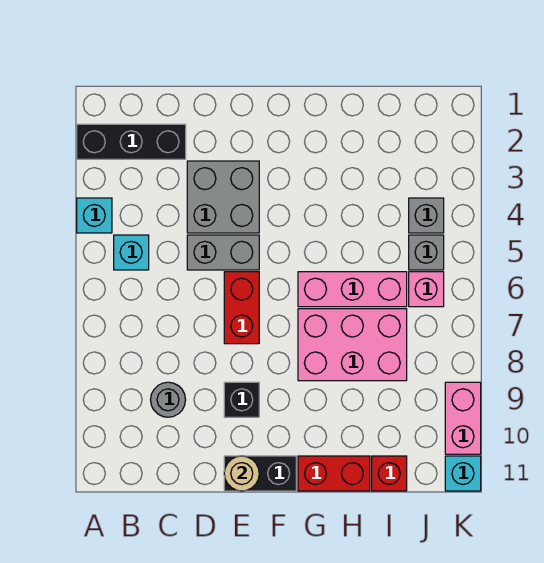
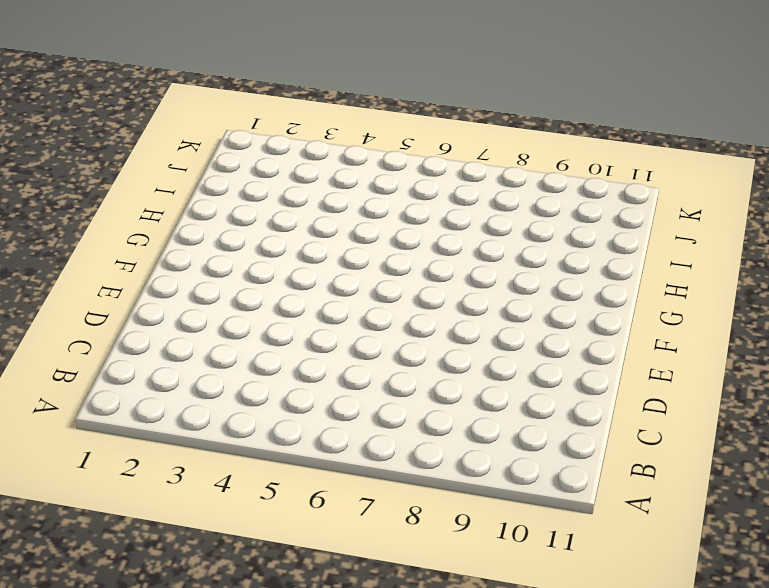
none -> black 1x3 brick [77,124,186,159]
none -> cyan 1x1 brick [77,198,112,233]
none -> cyan 1x1 brick [114,235,149,270]

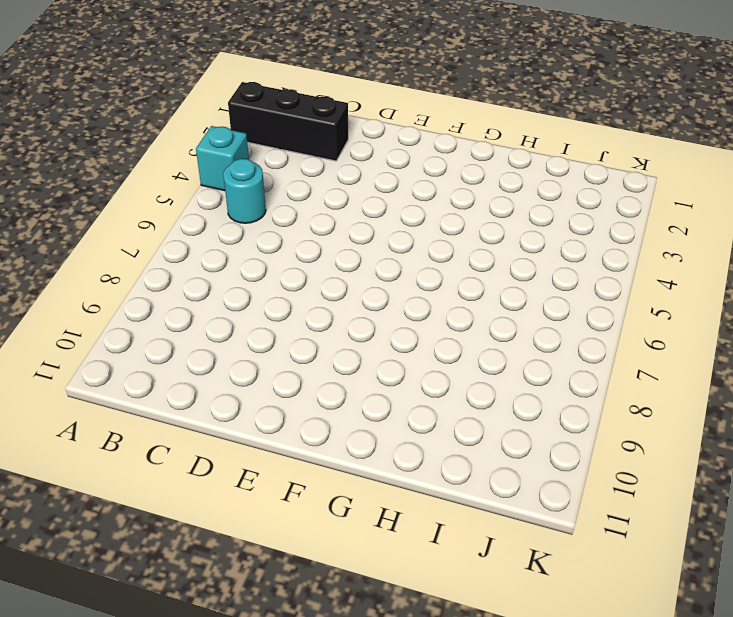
cyan 1x1 round brick [223,159,266,223] -> cyan 1x1 brick [114,235,149,270]
none -> grey 1x1 round brick [151,382,186,417]
none -> grey 2x2 brick [187,161,259,233]
none -> grey 1x2 brick [187,235,259,270]

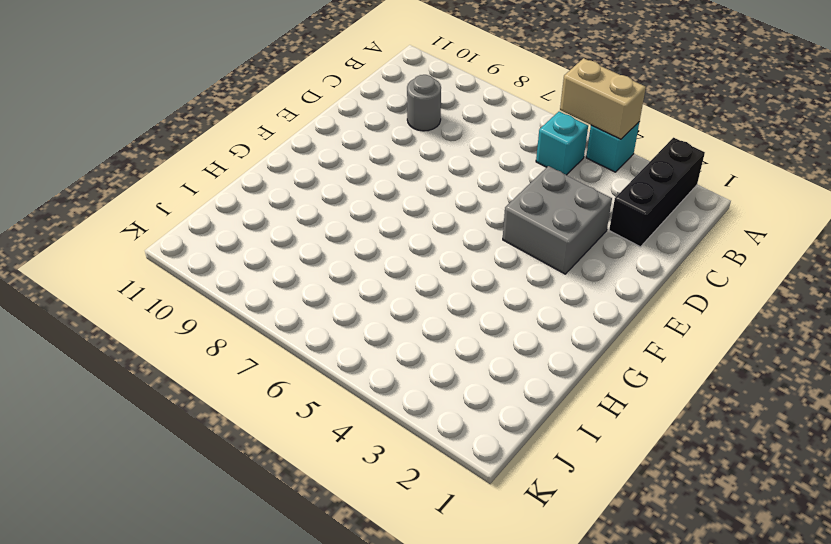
tan 1x2 brick [560,58,646,139] -> none
none -> grey 1x2 brick [187,235,259,270]
none -> red 1x2 brick [224,272,259,344]
none -> black 1x1 brick [224,382,259,417]

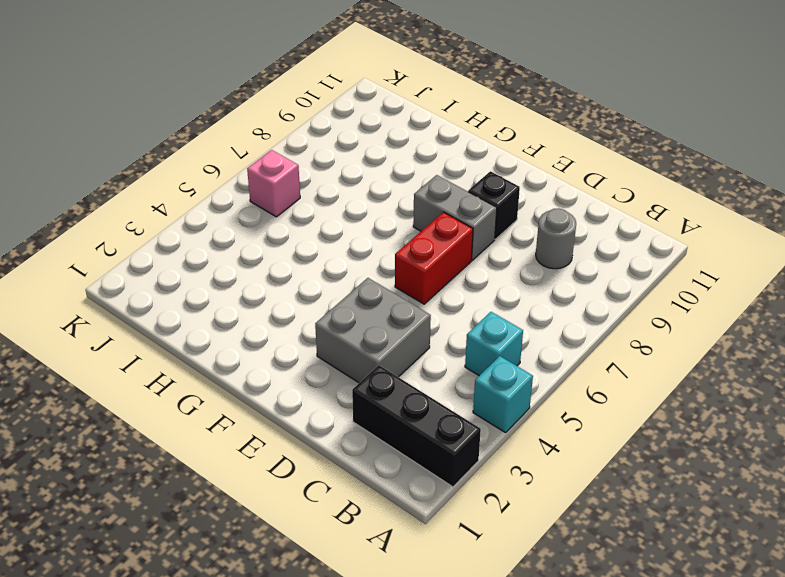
grey 1x2 brick [413,175,497,260] -> grey 1x2 brick moved to [187,235,259,270]
none -> black 1x2 brick [224,456,296,491]
none -> pink 1x3 brick [298,272,407,307]
none -> pink 2x3 brick [298,309,407,381]

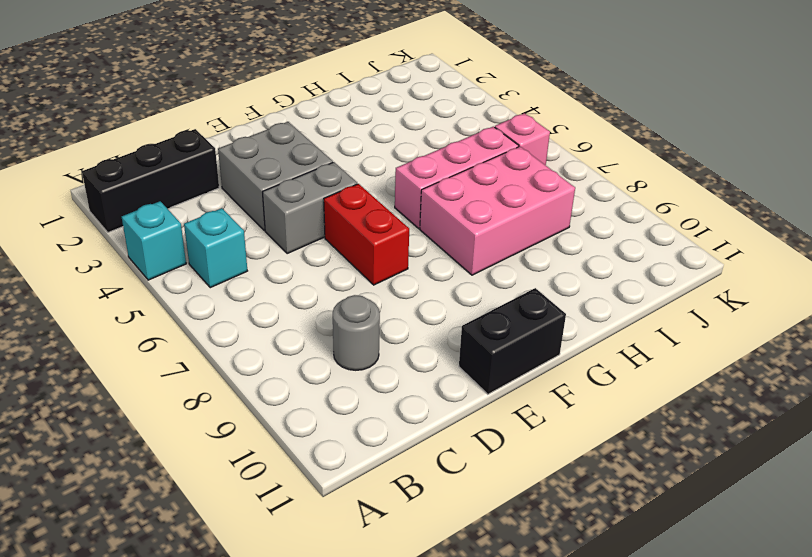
none -> black 1x1 brick [224,382,259,417]
none -> red 1x2 brick [298,456,370,491]
none -> red 1x1 brick [372,456,407,491]

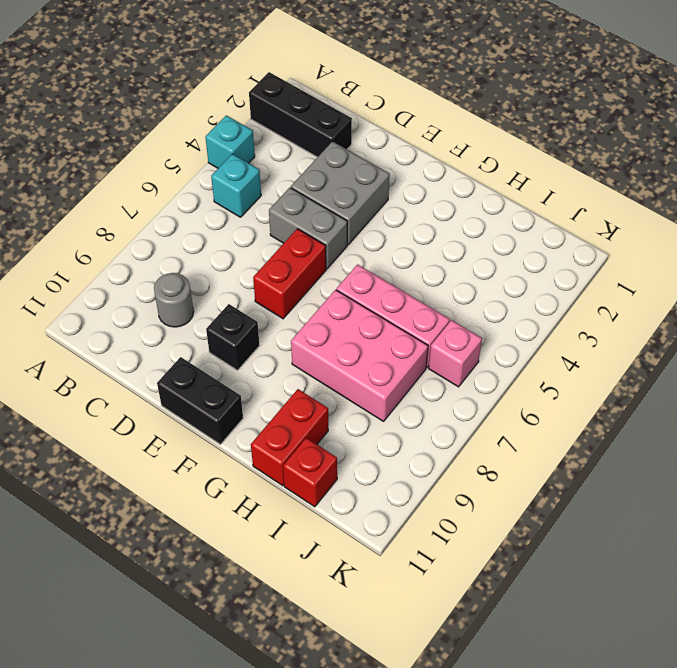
red 1x2 brick [251,389,328,486] -> red 1x2 brick turned to [298,456,370,491]
none -> grey 1x1 brick [409,198,444,233]
none -> grey 1x1 brick [409,235,444,270]
none -> pink 1x2 brick [445,382,481,454]

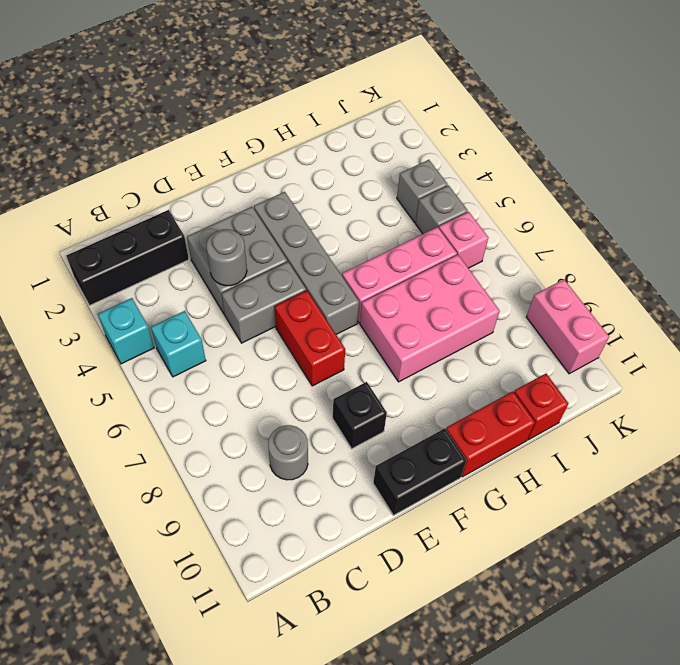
grey 1x1 round brick [207,229,247,286] -> none
grey 1x4 brick [254,192,359,334] -> none
none -> cyan 1x1 brick [445,456,481,491]
none -> tan 1x1 round brick [224,456,259,491]

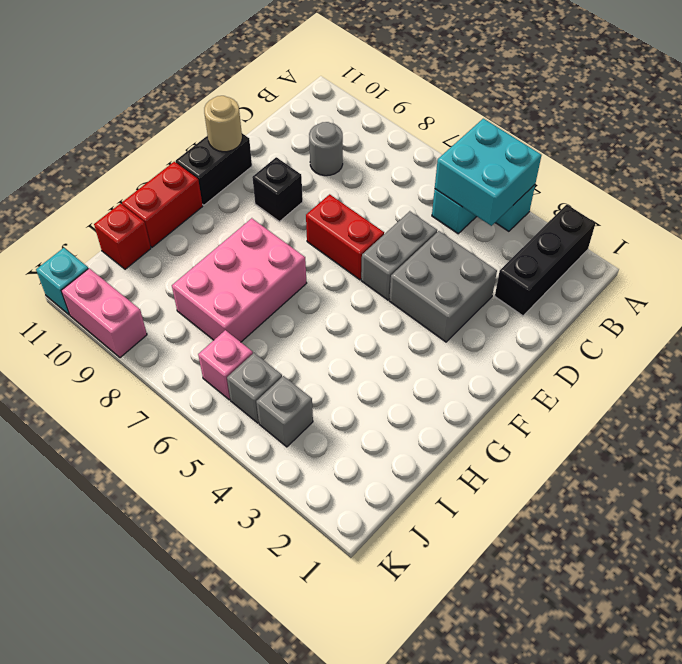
cyan 2x2 brick [435,119,542,226] -> none
none -> pink 1x3 brick [298,272,407,307]

